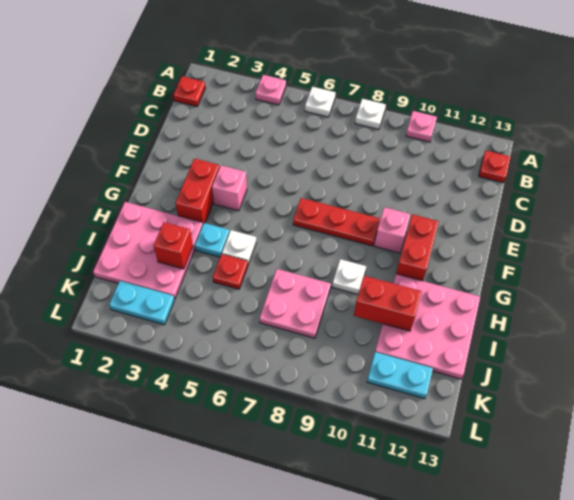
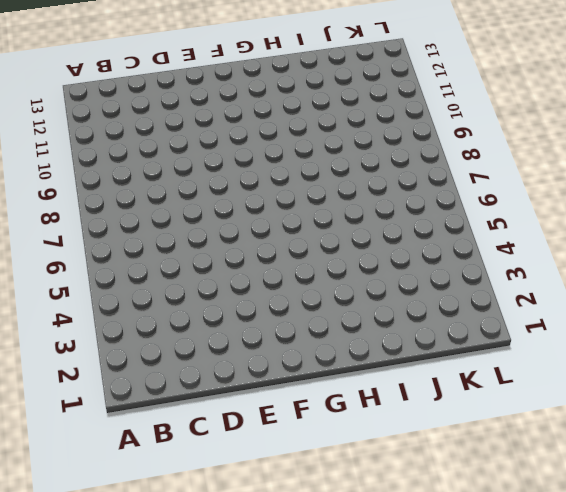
none -> pink 1x1 plate [255,75,286,105]
none -> white 1x1 plate [305,87,336,117]
none -> white 1x1 plate [355,99,386,130]

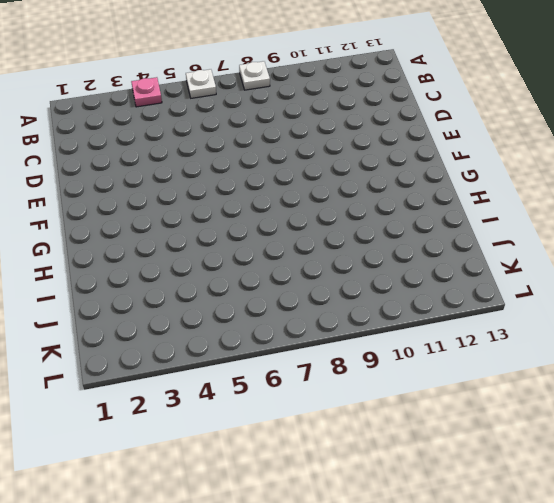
none -> pink 1x1 plate [406,111,437,142]
none -> red 1x1 plate [173,76,205,107]
none -> red 1x1 plate [479,151,510,183]

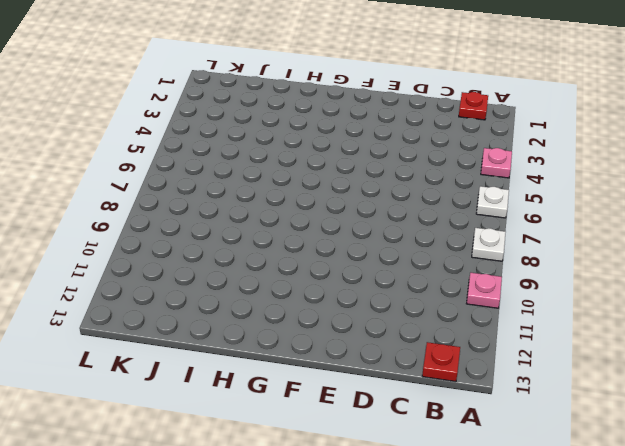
none -> red 1x2 brick [176,158,220,223]
none -> pink 1x1 brick [212,165,247,211]
none -> red 1x3 plate [293,198,380,246]

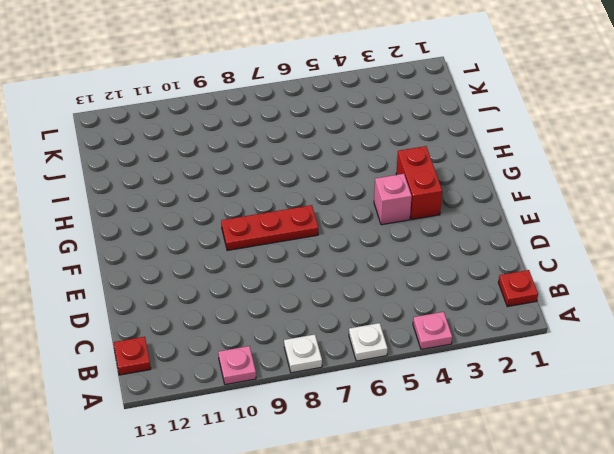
none -> pink 1x1 brick [374,207,410,253]
none -> red 1x2 brick [396,214,439,281]
none -> pink 3x3 plate [93,202,203,299]

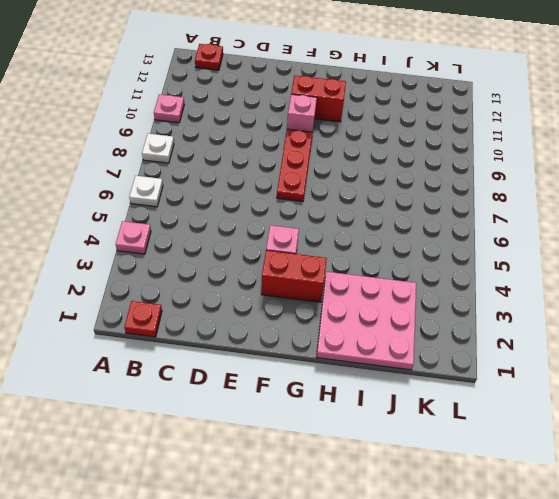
none -> cyan 1x1 plate [195,223,230,257]
none -> white 1x1 plate [222,230,256,264]
none -> white 1x1 plate [332,259,366,294]

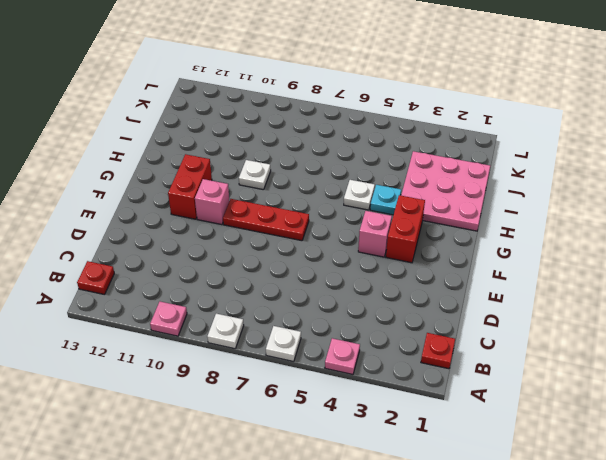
none -> pink 3x3 plate [375,274,480,379]
none -> red 1x1 plate [213,254,248,289]
none -> pink 2x2 plate [259,269,331,338]

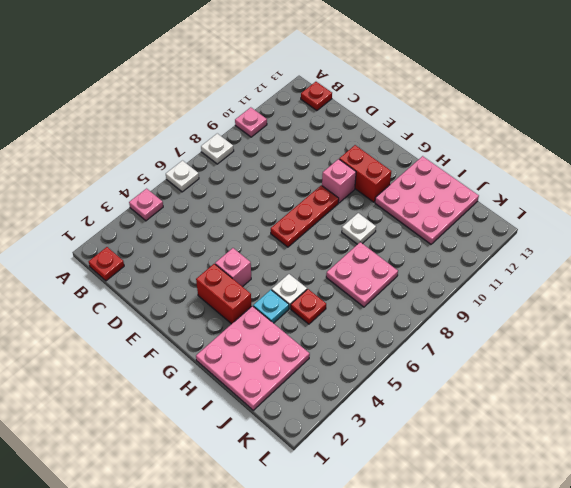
none -> cyan 1x2 plate [109,281,174,325]
none -> cyan 1x2 plate [367,352,433,399]
none -> red 1x1 brick [154,222,193,269]

